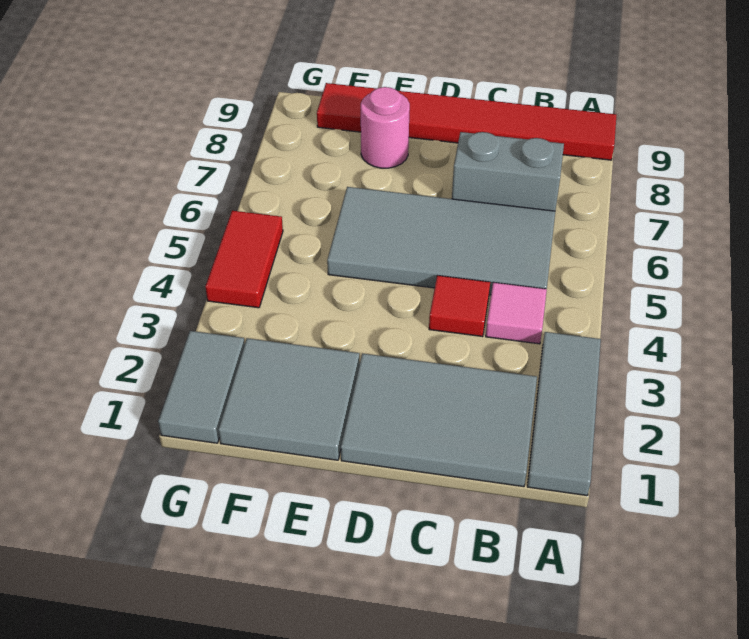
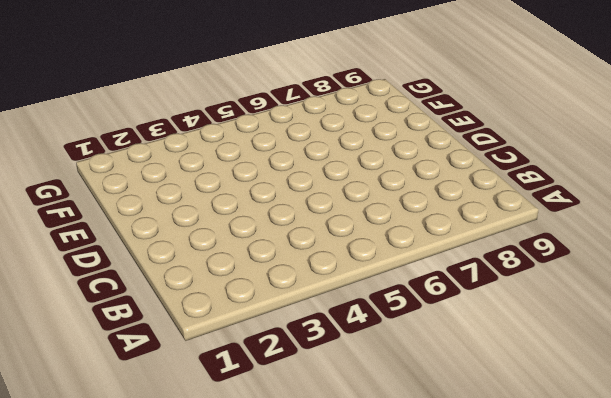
none -> grey 1x3 tile [527,332,601,495]
none -> red 1x6 tile [317,83,617,160]

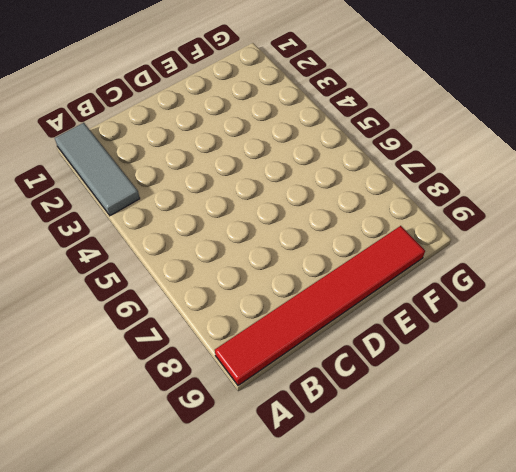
none -> grey 2x3 tile [341,354,537,487]
none -> pink 1x1 tile [486,282,547,344]

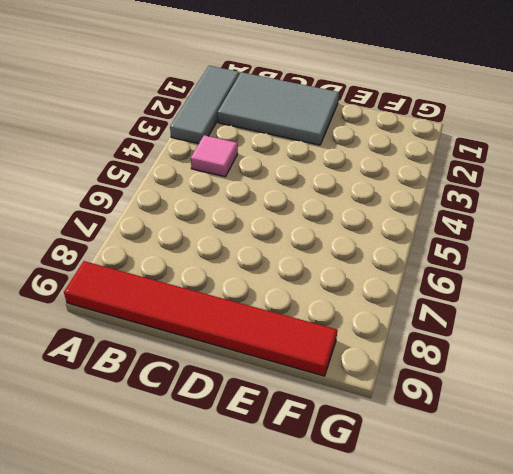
none -> grey 2x4 tile [327,187,555,295]
none -> grey 1x2 brick [452,132,564,211]

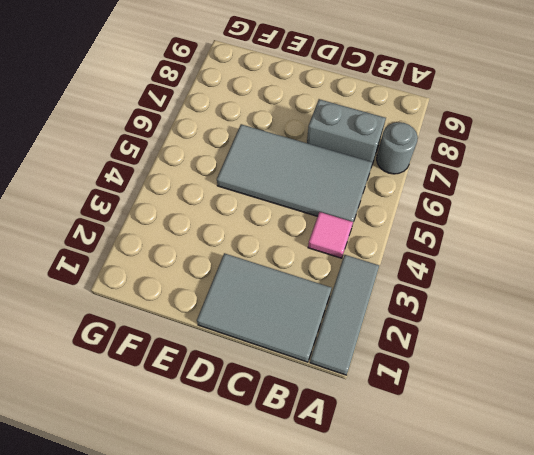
grey 1x1 round brick [377,122,418,174] -> none
none -> red 1x6 tile [317,83,617,160]
none -> red 1x1 tile [429,275,490,337]

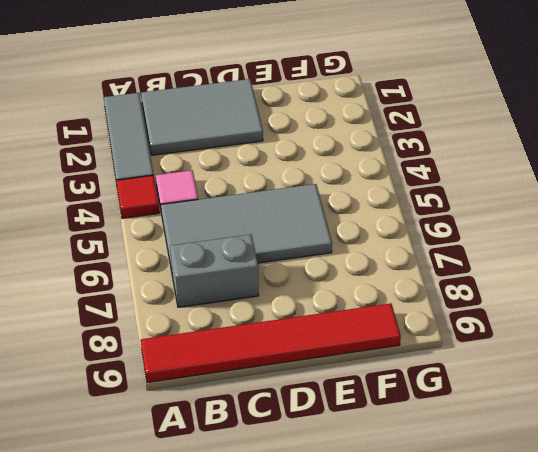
red 1x1 tile [116,175,159,218] -> red 1x1 tile moved to [429,275,490,337]
none -> grey 2x2 tile [218,338,360,460]
none -> pink 1x1 round brick [361,87,410,168]

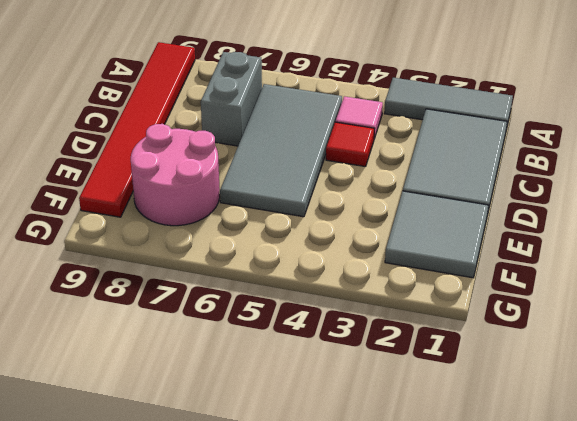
pink 2x2 round brick [131,124,220,226] -> pink 1x1 round brick [361,87,410,168]
none -> grey 1x2 tile [158,331,245,443]
none -> red 1x2 tile [205,211,283,308]

